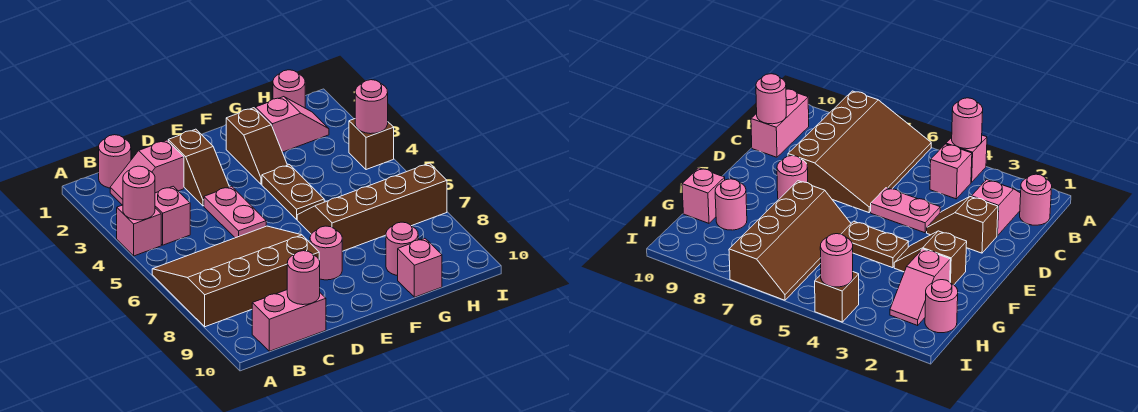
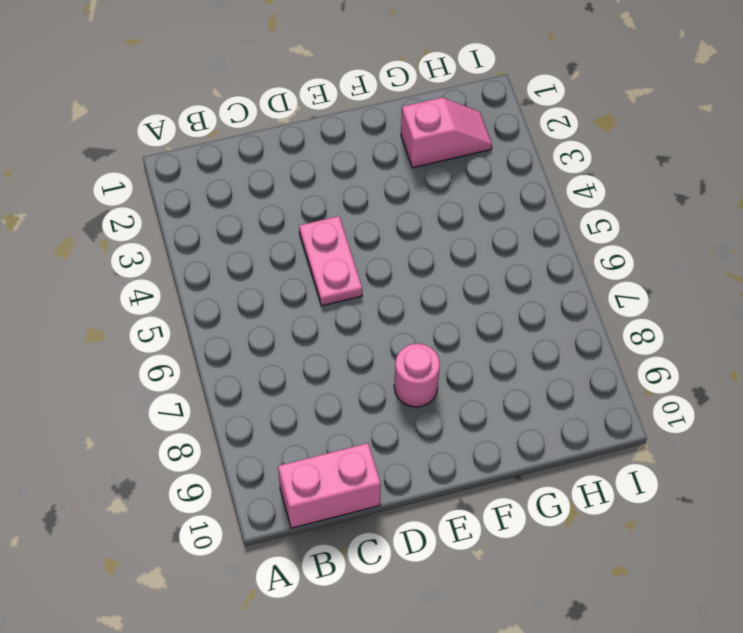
none -> pink 1x1 brick [117,205,161,256]
none -> brown 3x4 slope [152,226,319,327]
none -> pink 1x1 round brick [99,135,131,188]

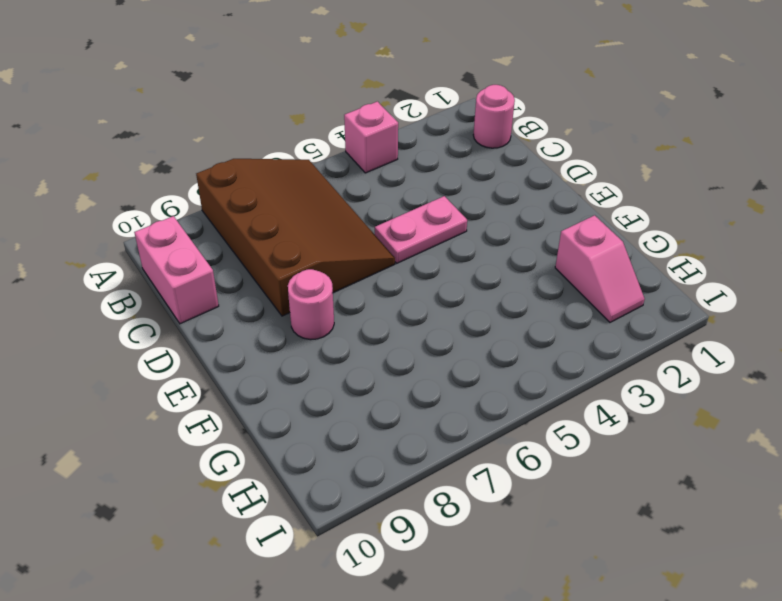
none -> pink 1x2 slope [110,140,184,205]
none -> pink 1x1 brick [155,186,190,245]
none -> brown 1x2 slope [168,129,229,206]

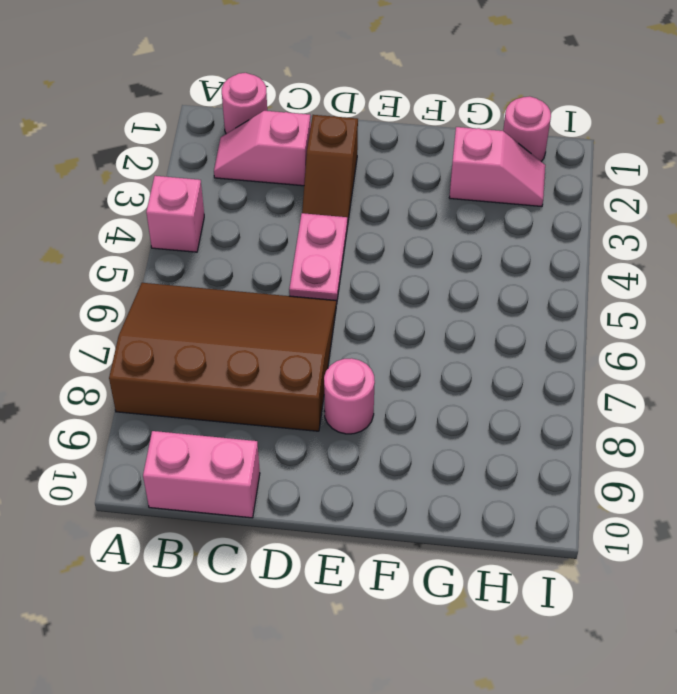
none -> pink 1x1 brick [155,186,190,245]
none -> brown 1x2 slope [226,108,287,184]
none -> brown 1x2 plate [262,165,324,219]

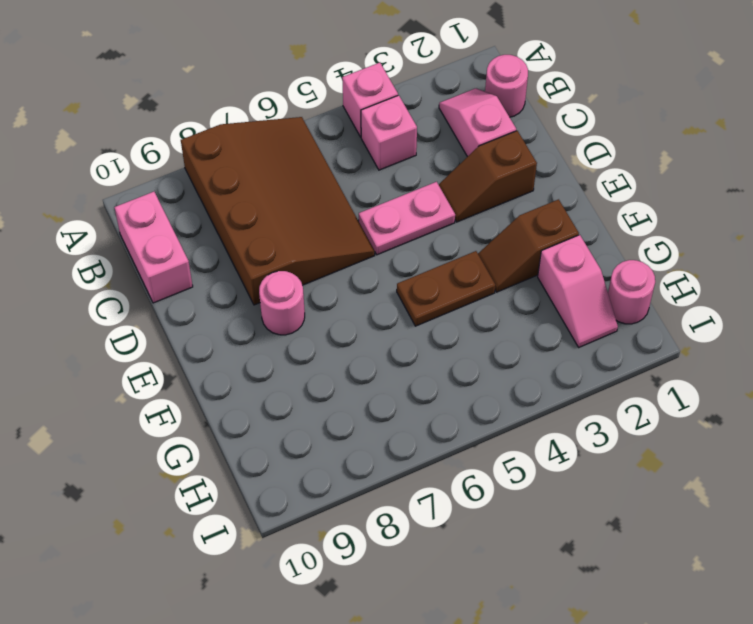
none -> brown 2x4 slope [297,163,447,251]
none -> pink 1x1 round brick [386,222,418,276]
none -> pink 1x1 brick [398,239,442,297]

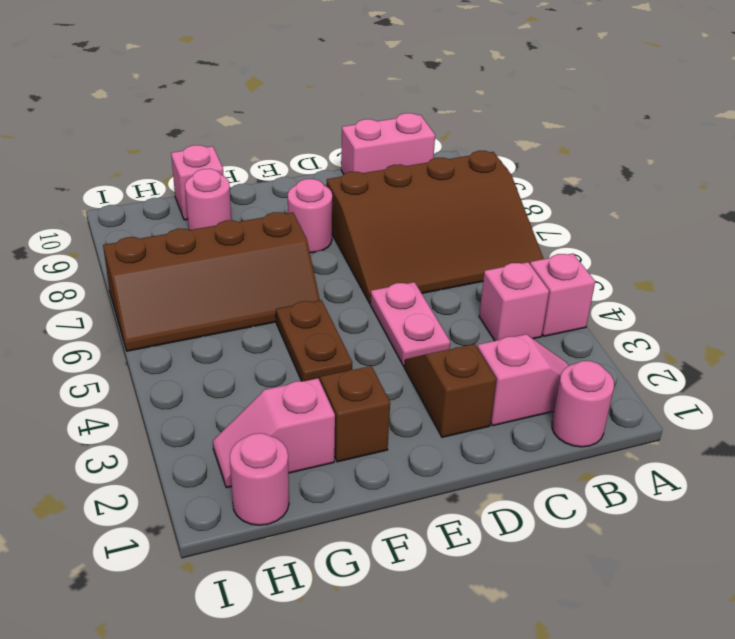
none -> brown 1x1 brick [349,119,394,170]
none -> pink 1x1 round brick [123,166,155,220]
none -> pink 1x1 round brick [287,251,320,305]

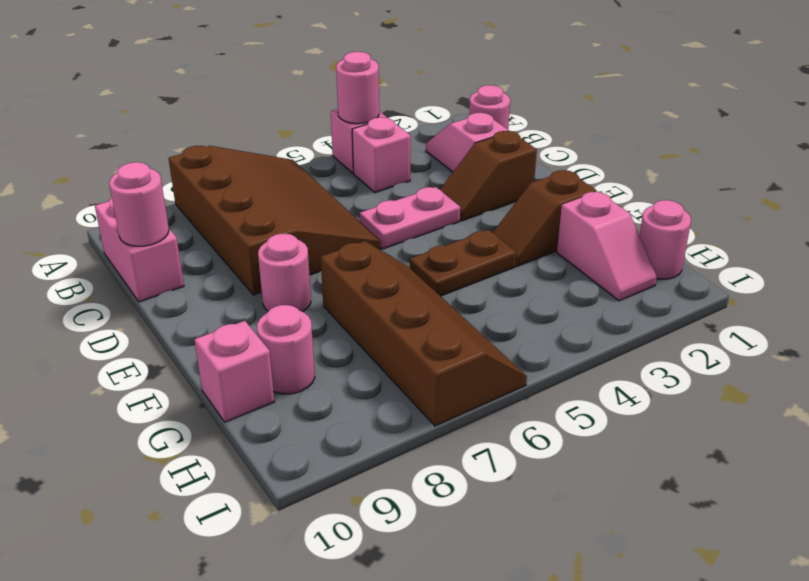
none -> brown 1x1 brick [349,119,394,170]
none -> pink 1x1 round brick [355,80,388,134]

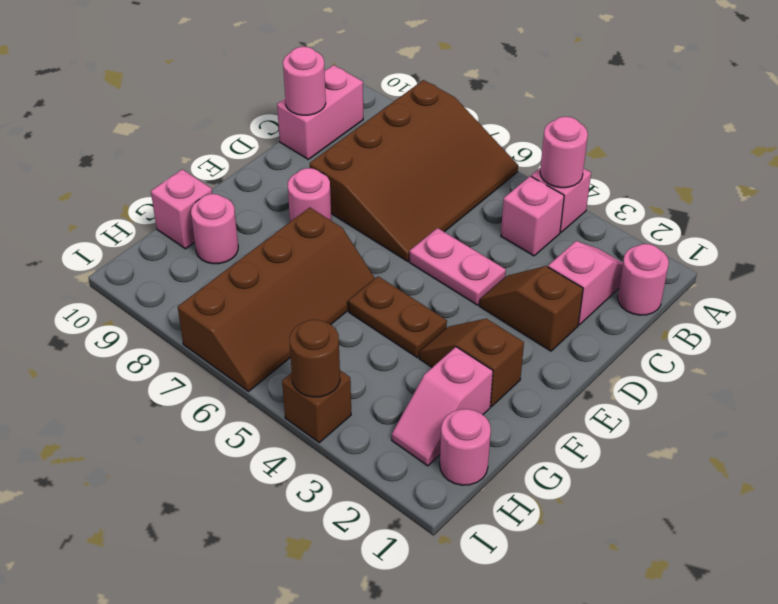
brown 1x1 round brick [289,320,340,397] -> pink 1x1 round brick [355,80,388,134]

